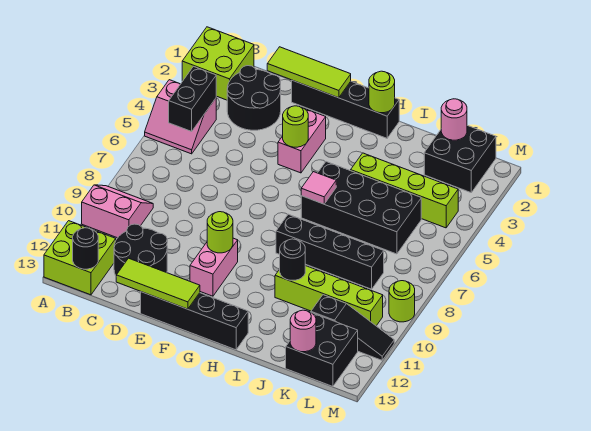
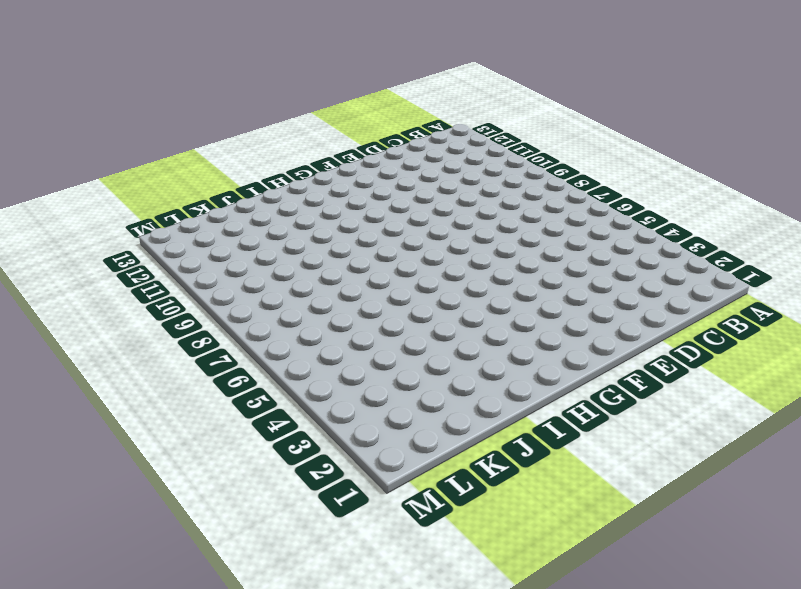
none -> lime 2x2 brick [182,27,254,100]
none -> pink 2x2 slope [145,80,216,154]
none -> pink 2x2 slope [82,185,153,238]

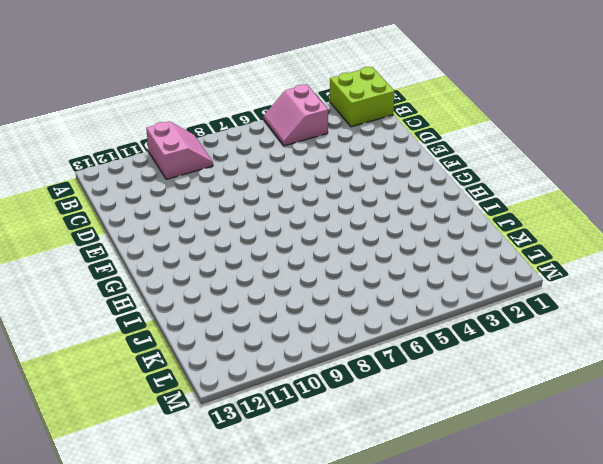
none -> lime 2x2 brick [44,221,116,295]
none -> black 2x2 round brick [227,66,281,130]
none -> black 2x2 round brick [114,224,167,276]

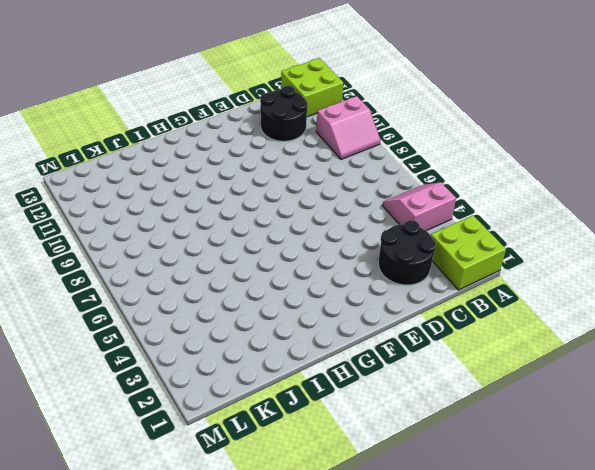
none -> black 1x4 brick [292,80,399,138]
none -> black 1x4 brick [141,292,248,350]
none -> pink 1x2 brick [278,108,326,173]

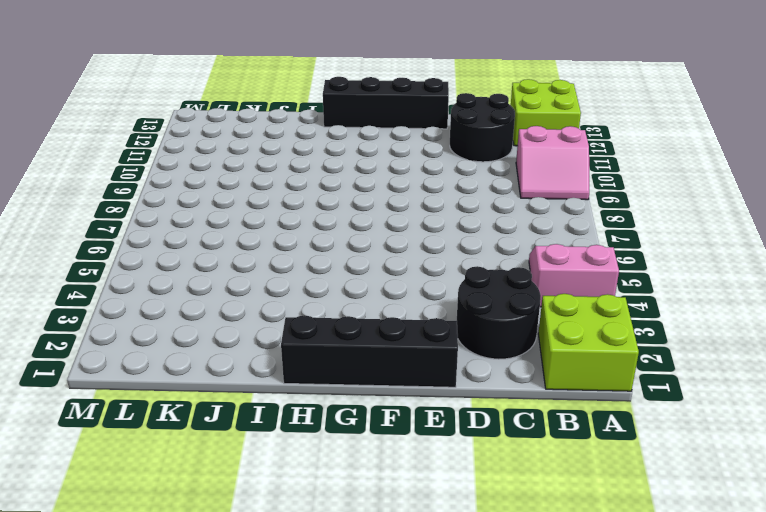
none -> pink 1x2 brick [278,108,326,173]
none -> pink 1x2 brick [190,238,238,296]
none -> black 2x4 brick [301,162,421,254]

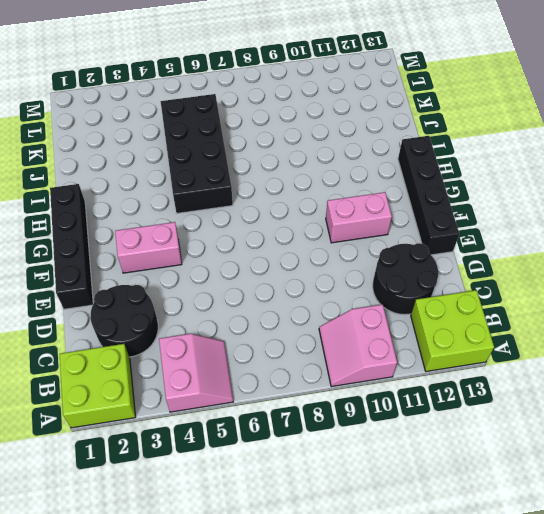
none -> black 1x4 brick [276,214,384,289]
none -> lime 1x4 brick [351,153,458,228]
none -> lime 1x4 brick [275,266,383,326]

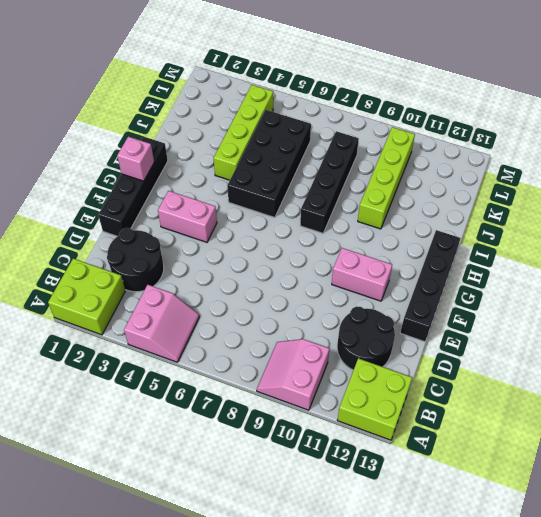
pink 1x1 brick [117,137,154,181] -> none
none -> black 2x2 brick [424,125,496,193]
none -> black 1x3 slope [311,295,394,360]
none -> black 2x2 brick [286,313,358,386]

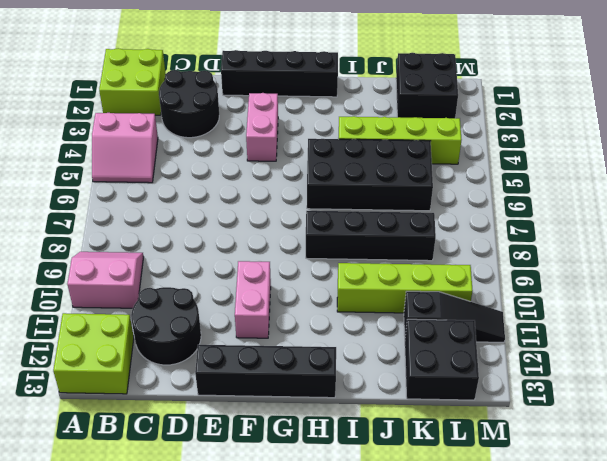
none -> lime 1x1 round brick [389,281,415,322]
none -> black 1x2 brick [169,67,216,131]
none -> black 1x1 round brick [73,228,98,269]

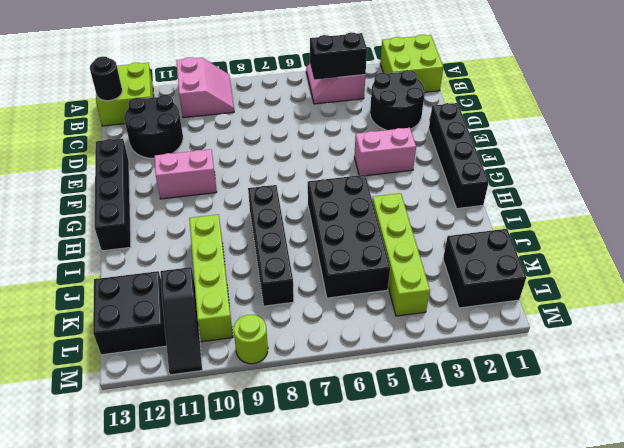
none -> lime 1x3 tile [267,47,351,98]
none -> lime 1x3 tile [116,258,200,309]
none -> lime 1x1 round brick [283,106,308,147]

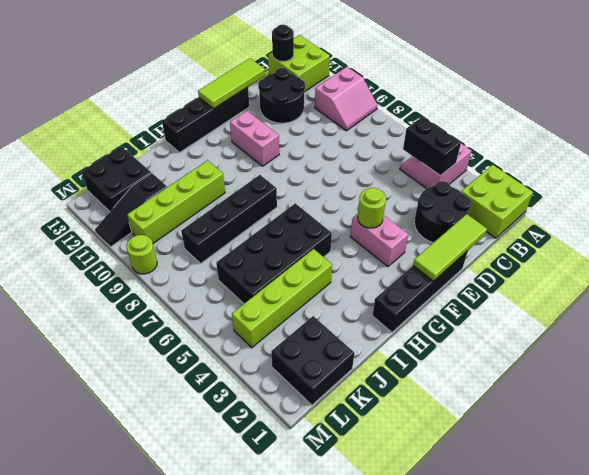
none -> lime 1x1 round brick [207,212,233,253]
none -> lime 1x1 round brick [369,71,395,113]
none -> pink 1x1 tile [301,172,336,204]

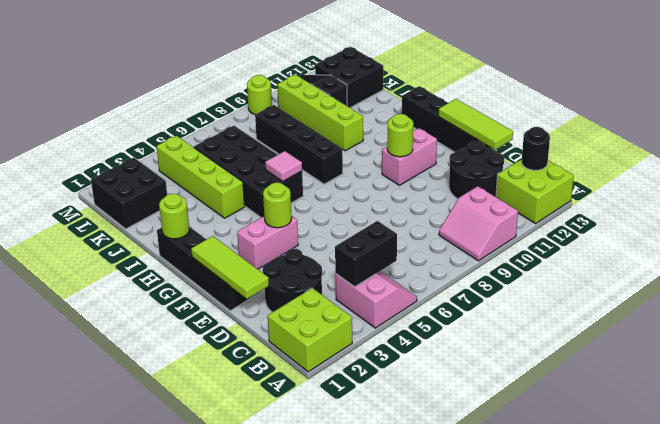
none -> black 1x1 round brick [280,239,305,280]
none -> pink 1x1 round brick [441,99,467,140]
none -> pink 1x1 round brick [290,310,316,352]

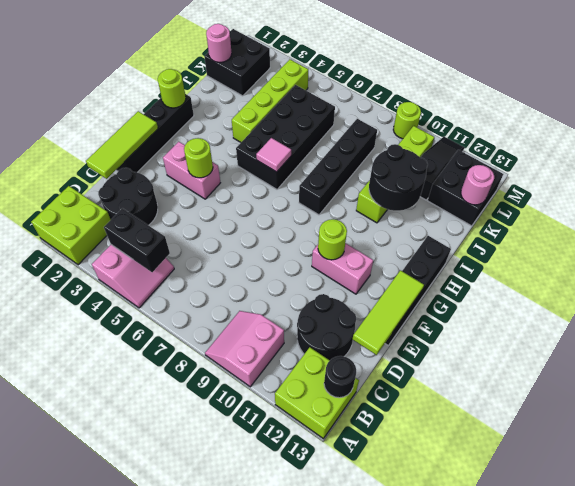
black 2x2 round brick [369,144,428,211] -> black 1x1 round brick [280,239,305,280]

